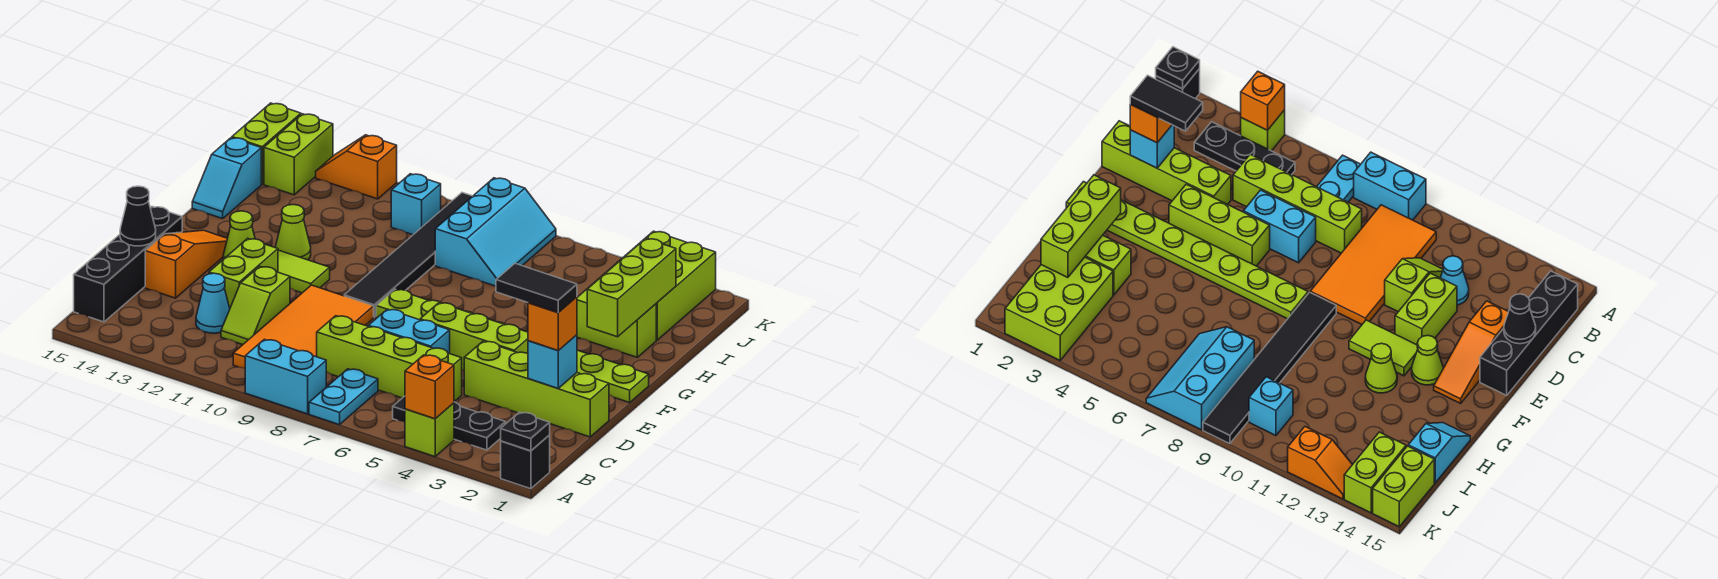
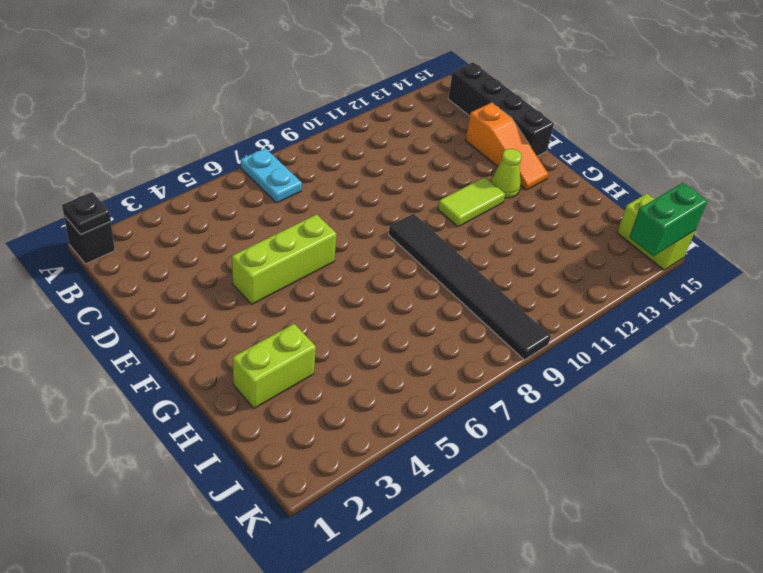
green 1x2 brick [629,183,708,256] -> none
none -> lime 1x1 brick [405,403,454,457]
none -> cyan 1x2 brick [245,339,326,414]
none -> black 1x3 plate [393,396,506,450]
none -> orange 2x4 tile [233,285,374,368]

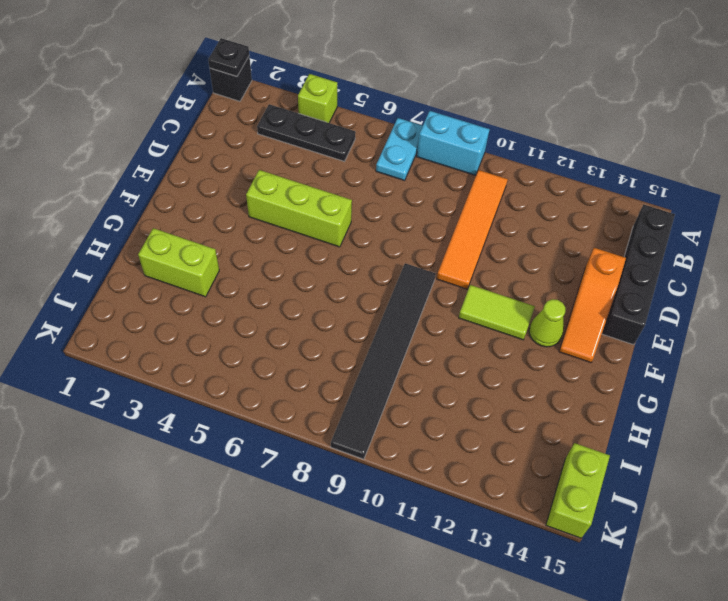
orange 1x4 tile [437,170,508,289] -> orange 2x4 tile [233,285,374,368]
none -> lime 1x4 brick [317,316,462,402]
none -> lime 1x2 slope [221,267,290,345]
none -> cyan 1x1 cone [196,273,230,333]
none -> lime 1x4 brick [464,341,609,437]

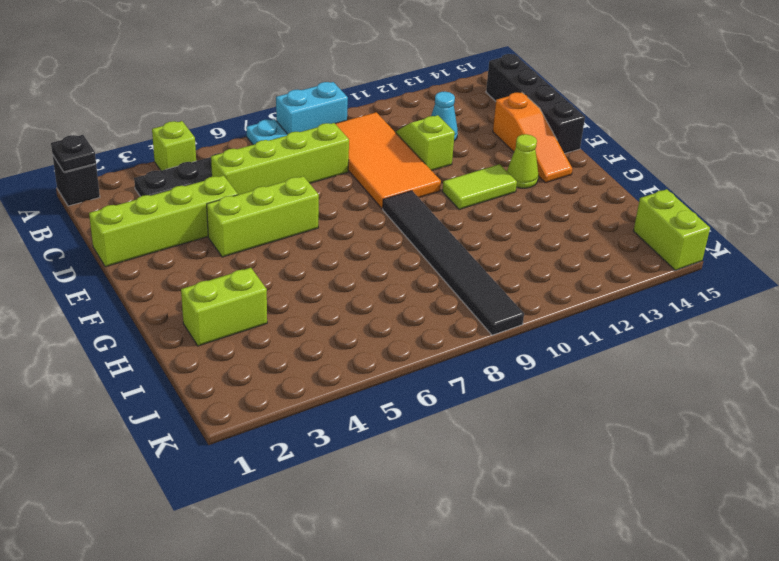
none -> cyan 1x2 brick [368,309,450,354]
none -> lime 1x2 brick [209,238,278,308]
none -> lime 1x8 plate [376,289,649,403]
none -> lime 1x1 cone [275,205,311,260]

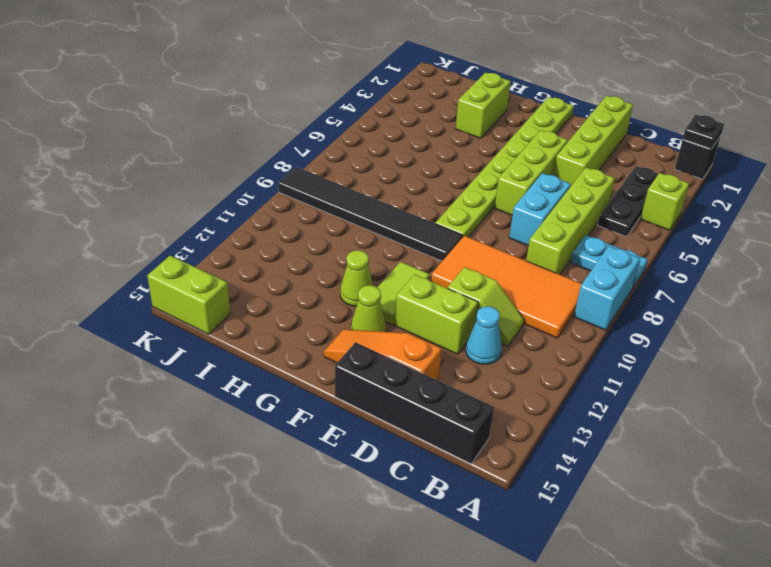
none -> cyan 1x2 slope [192,138,261,219]
none -> lime 2x3 brick [599,231,716,340]
none -> cyan 2x3 slope [435,178,556,286]
none -> cyan 1x1 brick [391,174,441,235]

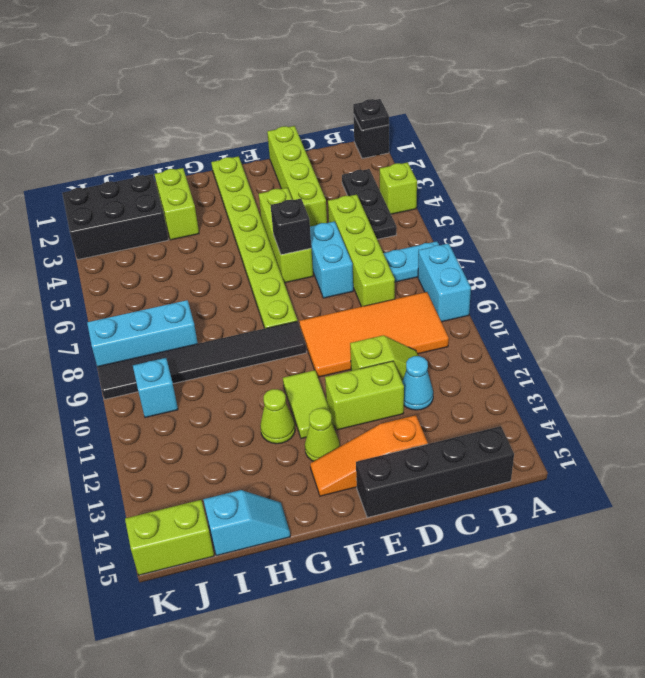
black 1x1 brick [271,199,311,255] -> none
black 2x3 brick [62,174,169,260] -> lime 2x3 brick [599,231,716,340]
none -> lime 1x2 brick [264,114,333,195]
none -> orange 1x2 slope [316,135,397,199]
none -> orange 1x1 brick [405,355,454,419]
none -> cyan 1x1 brick [528,335,577,388]

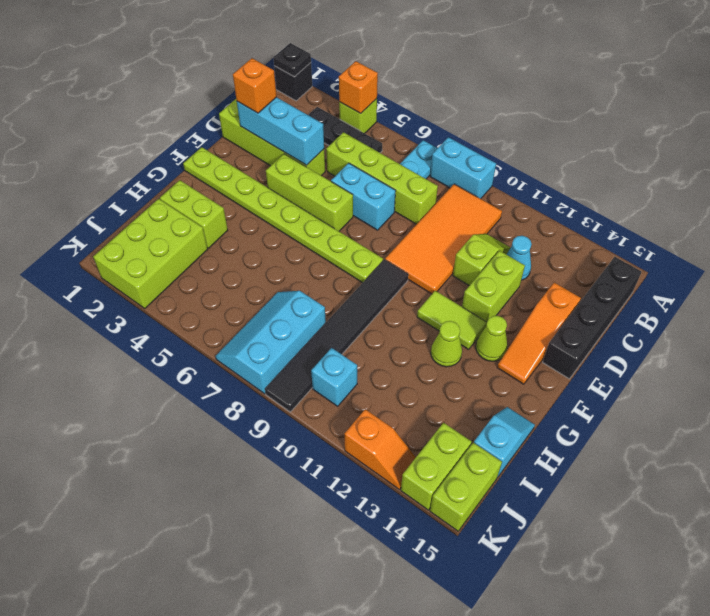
cyan 1x3 brick [237,97,324,165] -> cyan 1x1 brick [528,335,577,388]
none -> black 1x1 cone [120,186,156,246]
none -> lime 1x3 brick [587,239,676,337]
none -> black 1x2 tile [496,263,577,313]

